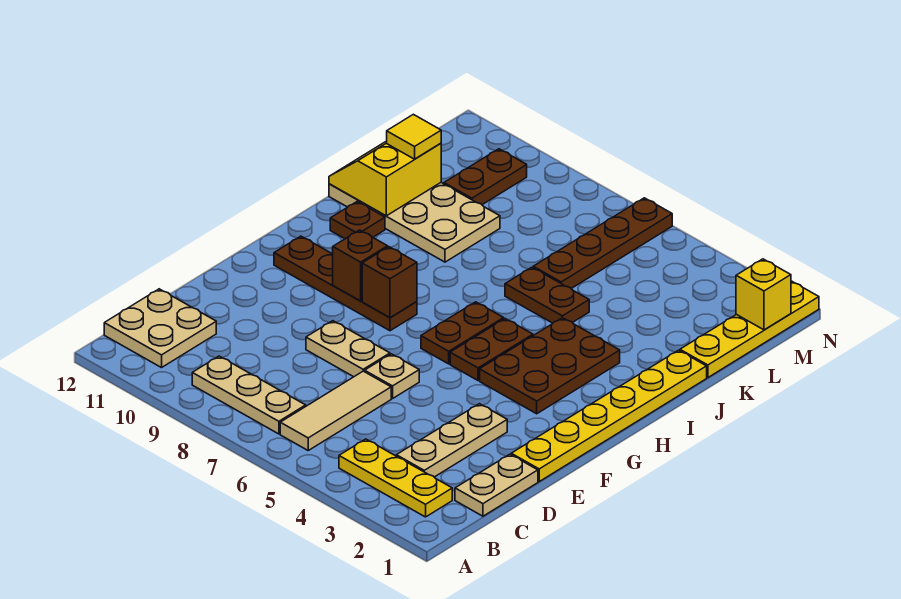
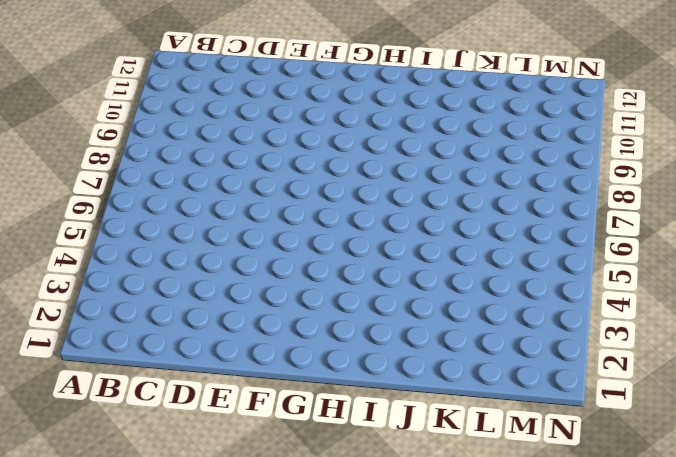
none -> yellow 1x3 plate [339,439,452,517]
none -> tan 1x3 tile [280,371,391,450]
none -> tan 1x3 plate [192,356,306,434]

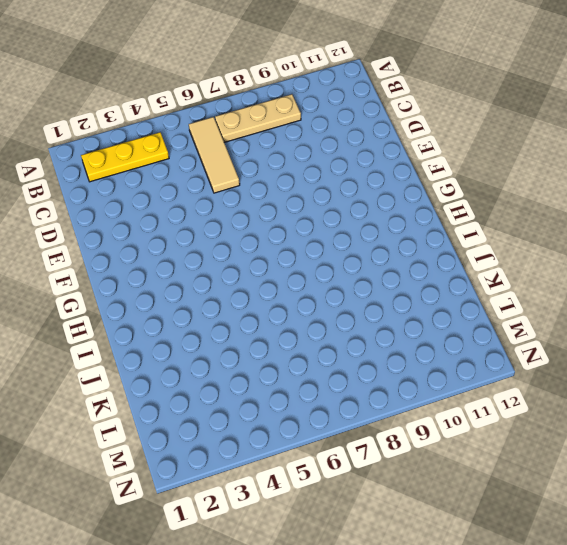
none -> tan 2x2 plate [104,289,216,368]
none -> tan 1x2 plate [455,454,538,516]
none -> tan 1x3 plate [396,404,507,477]

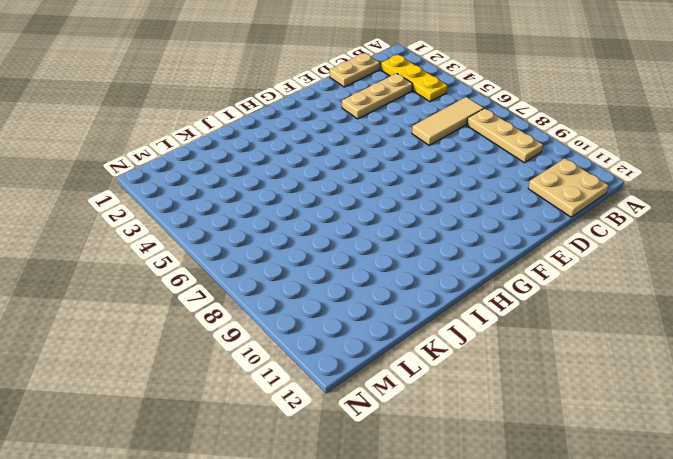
none -> yellow 1x6 plate [511,350,707,481]
none -> tan 1x1 plate [365,354,419,399]
none -> tan 1x2 plate [306,321,390,377]

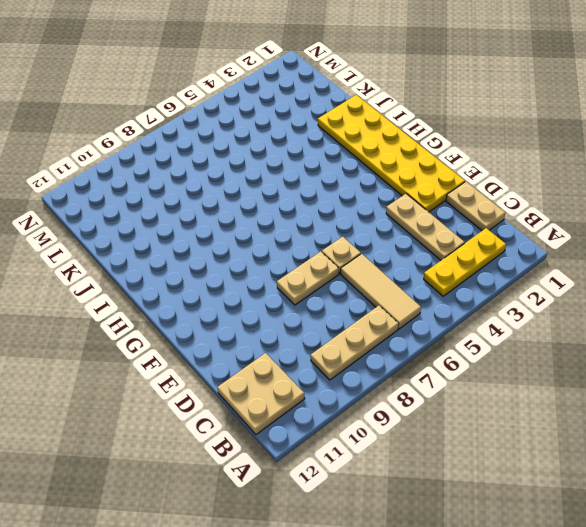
yellow 2x6 plate [318,95,465,212] -> yellow 1x6 plate [511,350,707,481]
none -> brown 2x3 plate [480,318,620,414]
none -> brown 1x2 plate [450,319,533,380]
none -> brown 1x2 plate [421,302,504,364]

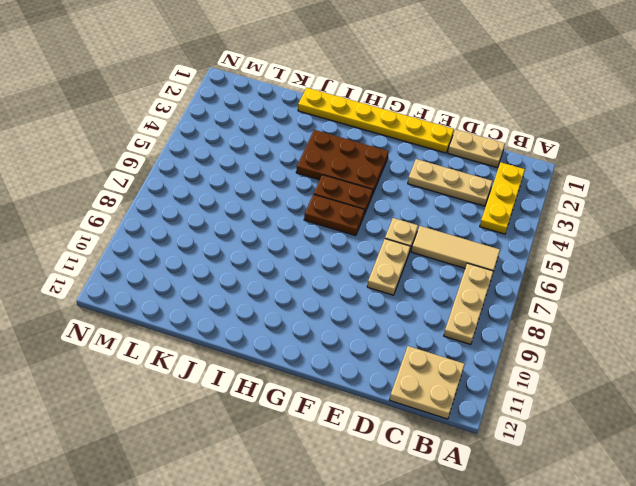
none -> brown 1x4 plate [274,236,417,331]
none -> brown 1x1 plate [330,202,385,239]
none -> brown 1x2 plate [505,267,589,323]

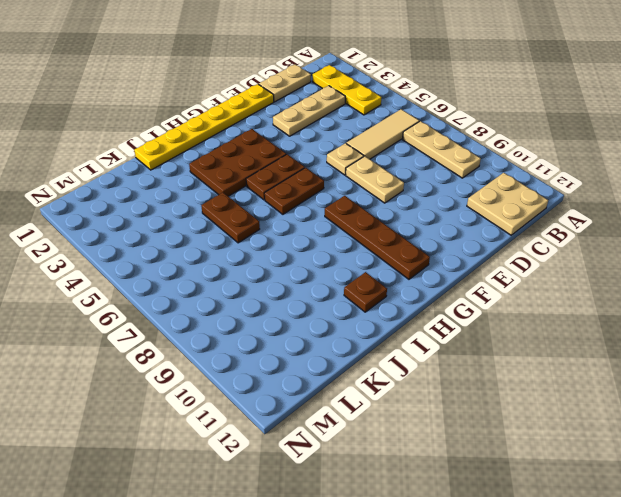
none -> tan 2x4 plate [329,183,500,262]
none -> yellow 1x4 plate [680,281,819,378]
none -> brown 1x4 plate [533,198,672,288]

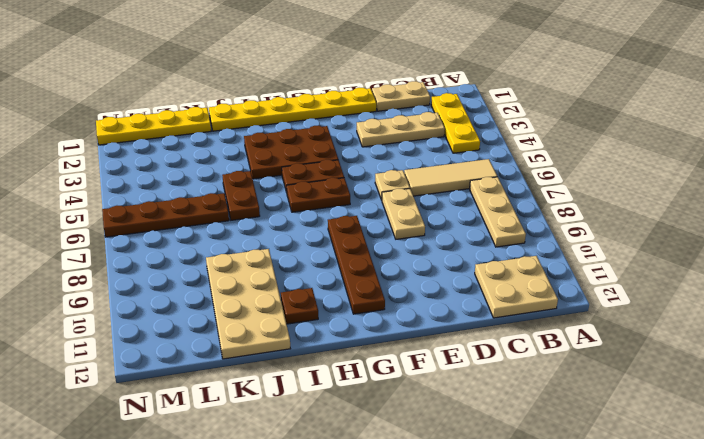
none -> brown 1x2 plate [444,149,527,205]
none -> brown 1x1 brick [362,247,417,318]
none -> brown 1x1 brick [333,230,388,301]

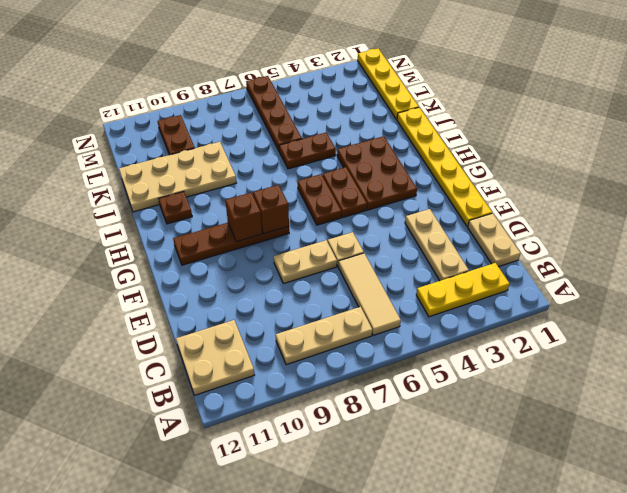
none -> yellow 2x2 slope [329,141,441,216]
none -> yellow 1x1 brick [736,259,791,330]
none -> yellow 1x1 tile [387,114,441,159]

